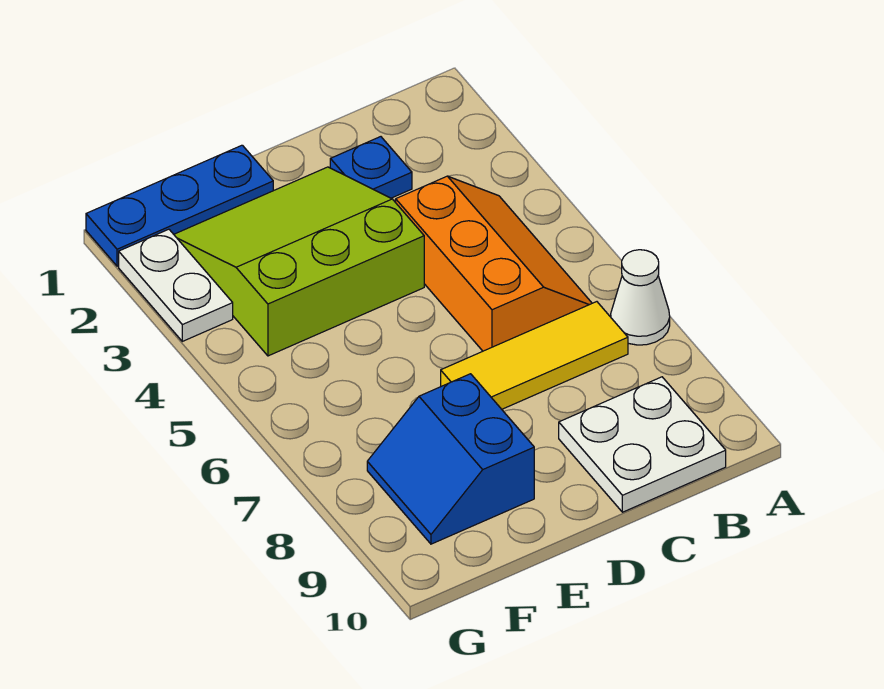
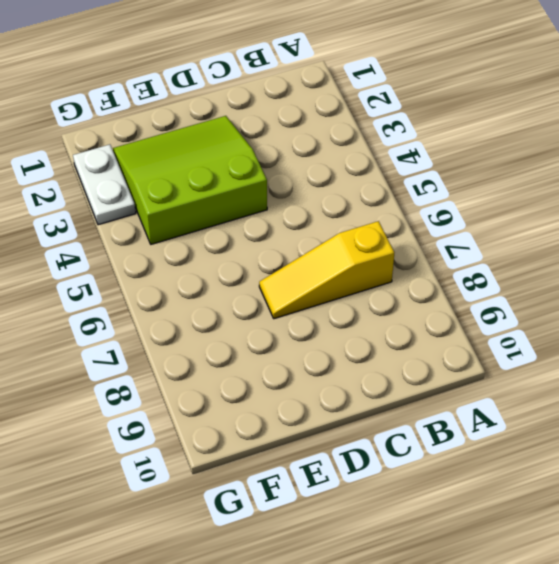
yellow 1x3 slope [259,221,394,319] -> yellow 1x3 tile [441,302,628,409]
none -> white 1x1 cone [611,250,670,345]
none -> orange 2x3 slope [396,176,592,351]

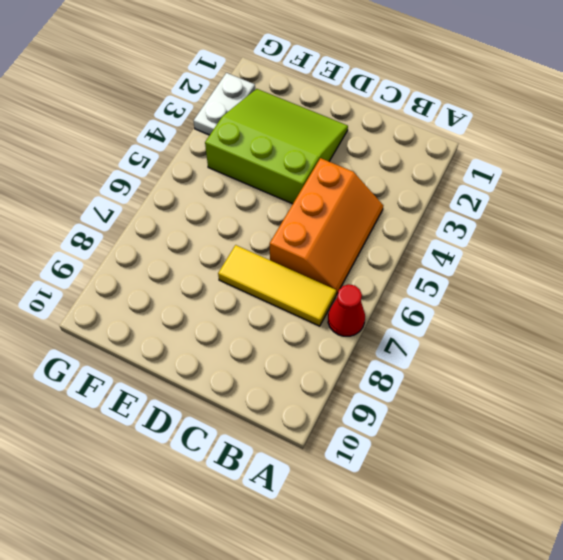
red 1x1 cone [328,284,365,336] -> white 1x1 cone [611,250,670,345]
none -> white 2x2 plate [559,377,726,512]
none -> blue 1x1 plate [330,137,412,198]

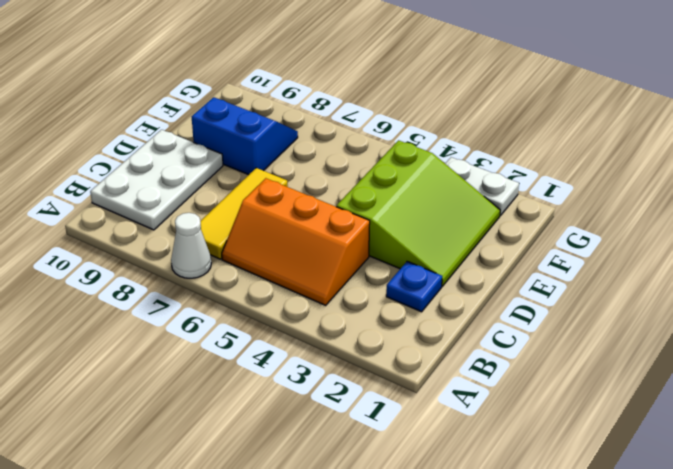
white 2x3 plate [90,130,223,230] -> white 2x2 plate [559,377,726,512]
none -> blue 1x3 plate [86,145,273,266]

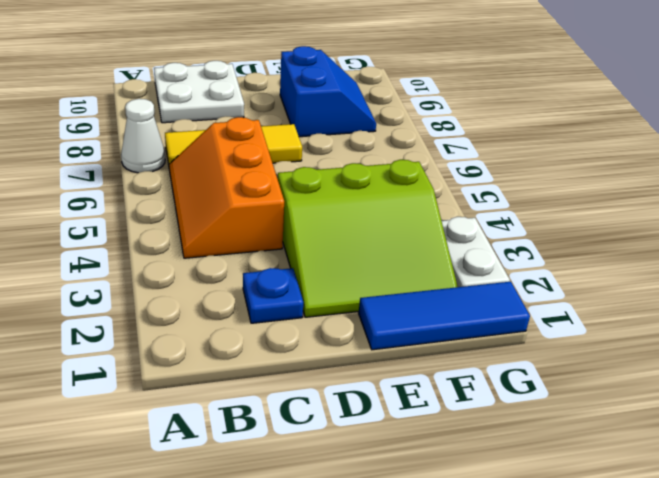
blue 1x3 tile [359,282,530,350] -> blue 1x3 plate [86,145,273,266]

